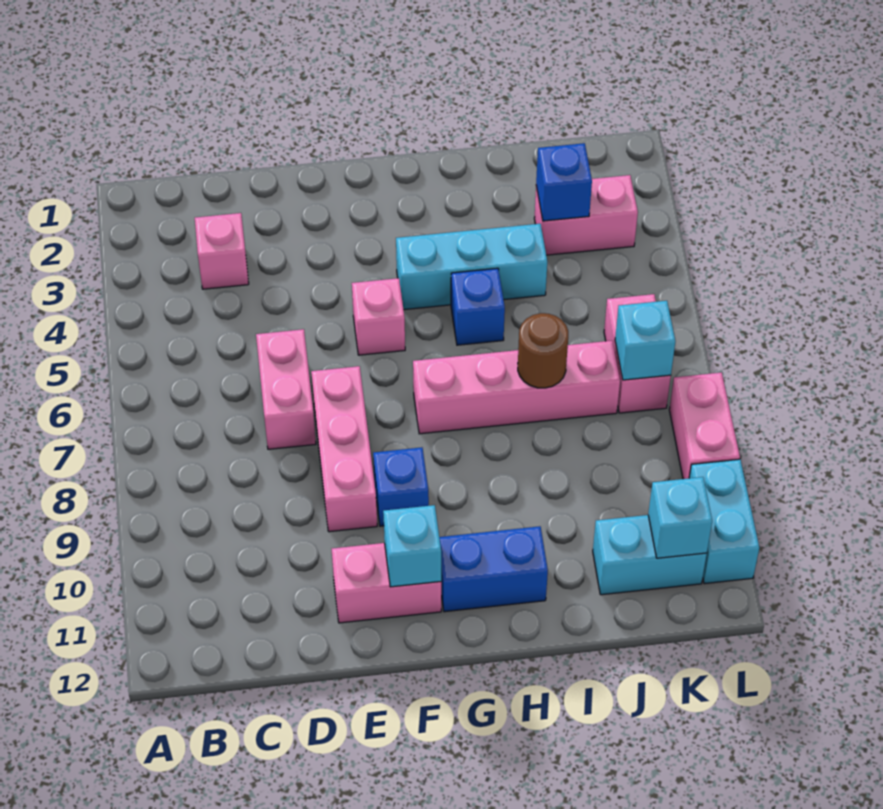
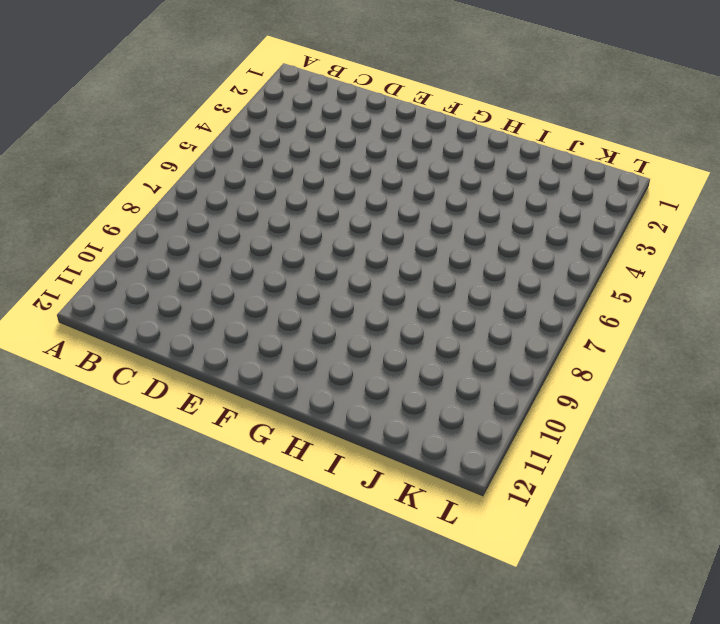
none -> pink 1x1 brick [195,213,249,289]
none -> pink 1x2 brick [256,329,316,449]
none -> pink 1x3 brick [311,366,377,532]

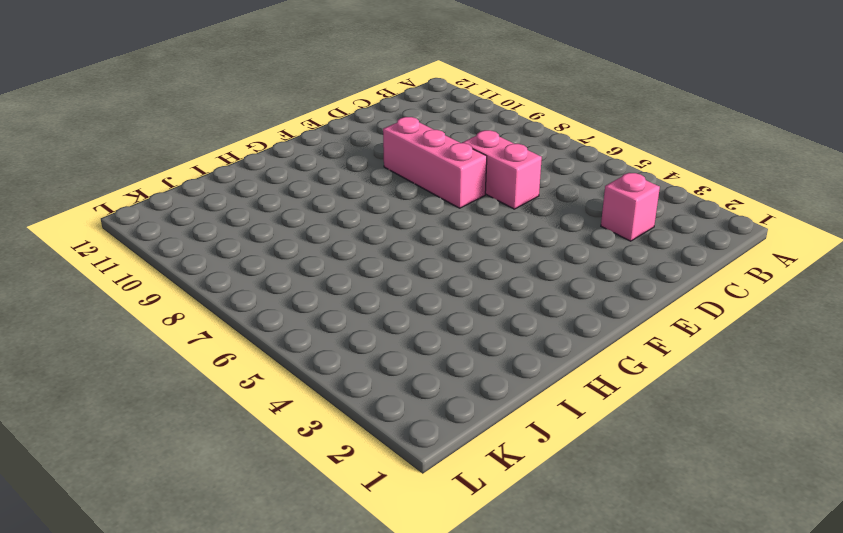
none -> pink 1x2 brick [332,543,441,623]
none -> pink 1x1 brick [352,278,405,355]
none -> blue 1x1 brick [373,447,429,526]

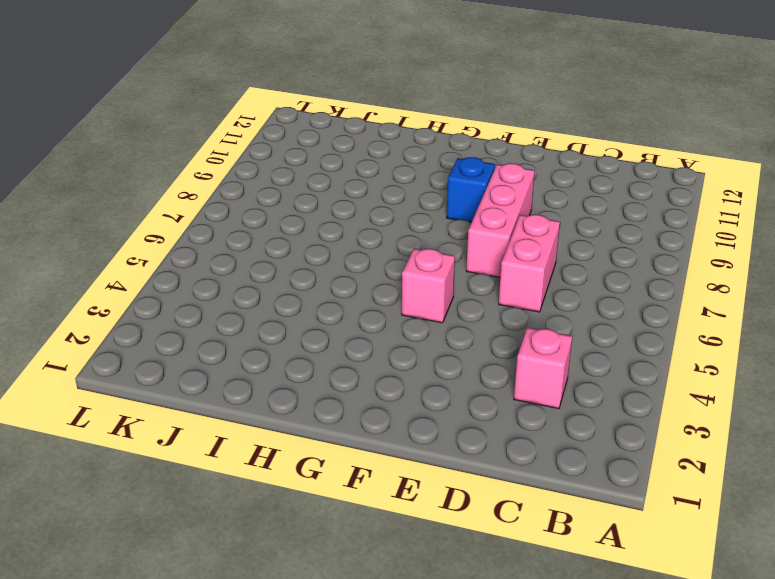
none -> pink 1x2 brick [332,543,441,623]
none -> cyan 1x3 brick [396,224,547,310]
none -> pink 1x4 brick [413,341,620,434]

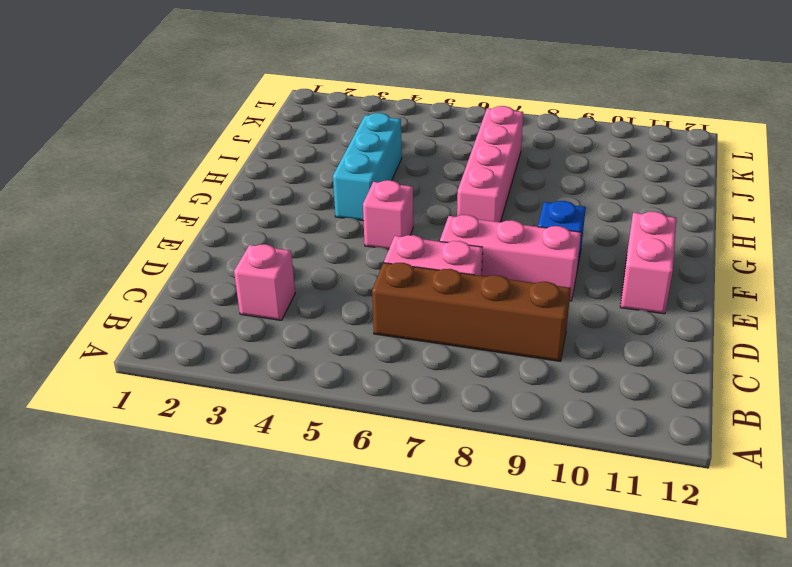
brown 1x4 brick [372,263,571,361] -> none
none -> blue 1x2 brick [439,526,548,612]
none -> blue 1x1 brick [451,268,505,345]
none -> pink 1x2 brick [534,175,638,255]

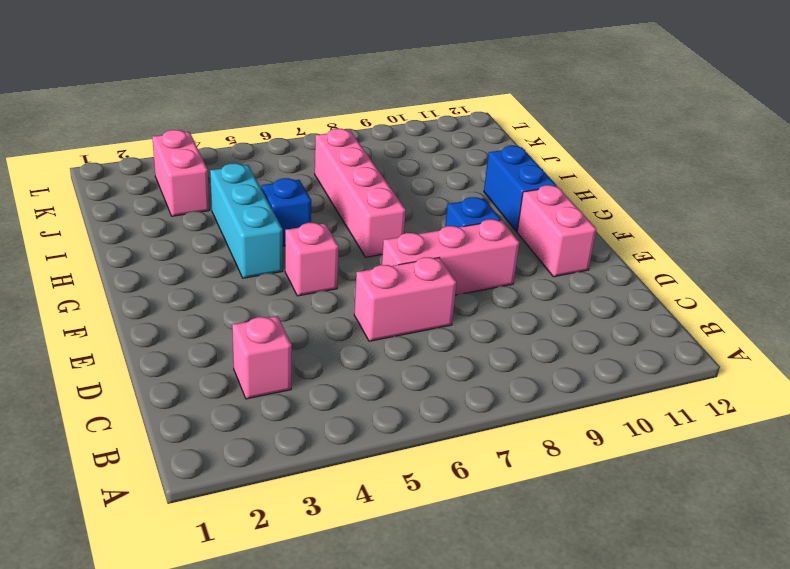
none -> cyan 1x2 brick [593,515,707,595]
none -> pink 1x2 brick [604,294,671,413]
none -> pink 1x2 brick [669,372,740,479]

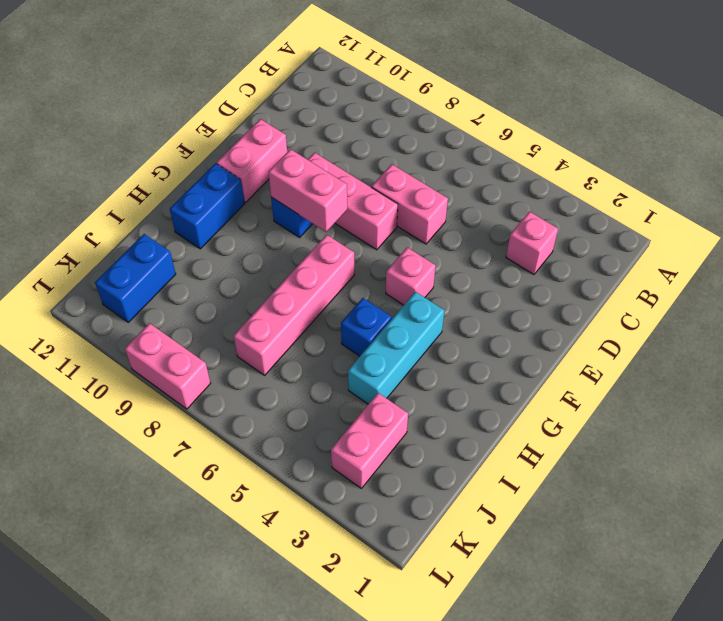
pink 1x2 brick [268,149,347,232] -> pink 1x2 brick moved to [604,294,671,413]
blue 1x2 brick [95,234,176,322] -> cyan 1x2 brick [593,515,707,595]
none -> cyan 1x2 brick [689,459,759,584]
none -> cyan 1x1 brick [383,505,441,587]
none -> brown 1x1 round brick [518,313,568,388]

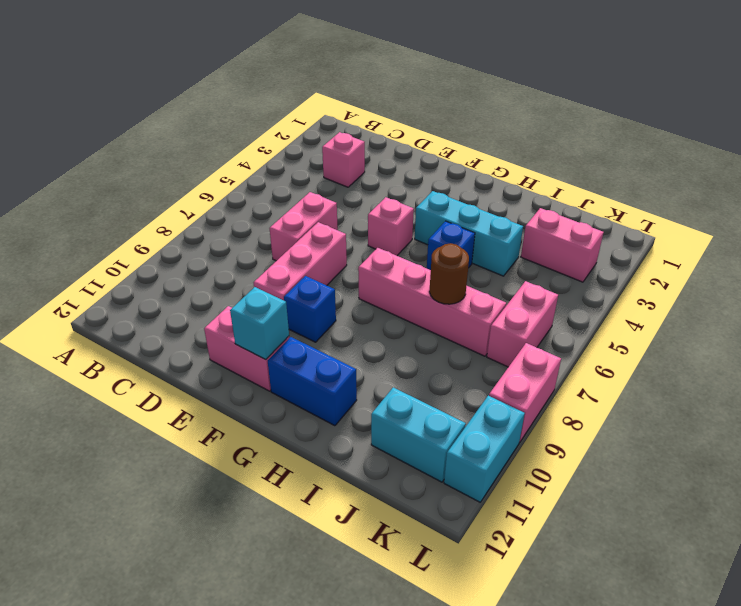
none -> blue 1x1 brick [536,143,592,221]
none -> cyan 1x1 brick [615,301,675,380]
none -> cyan 1x1 brick [648,477,712,558]

